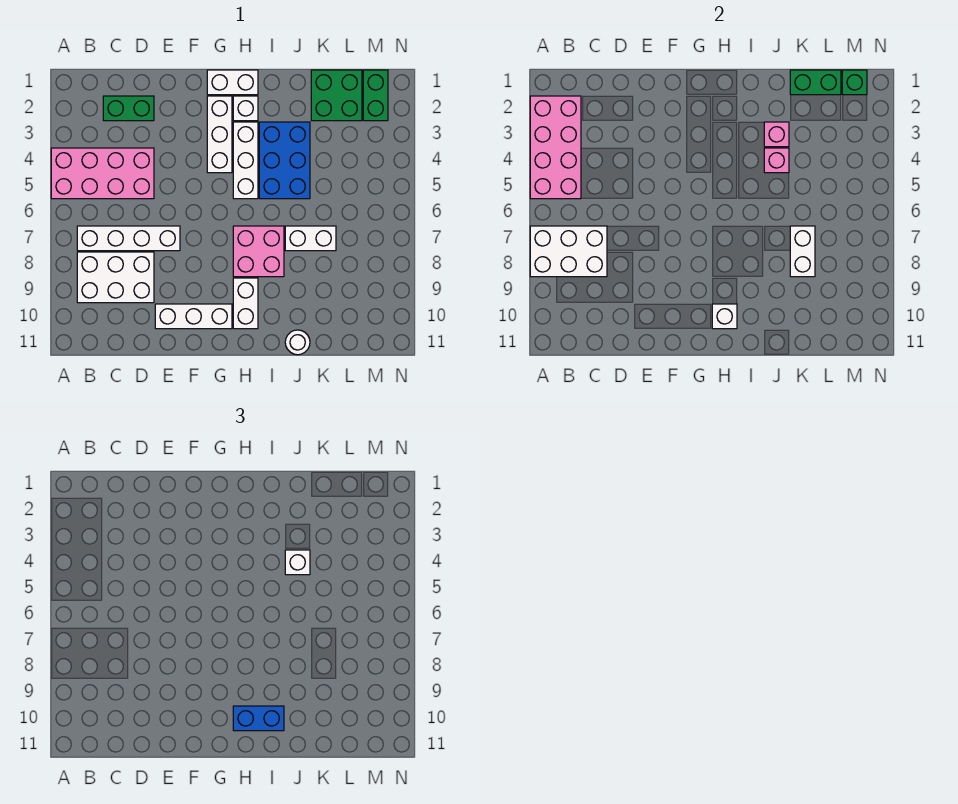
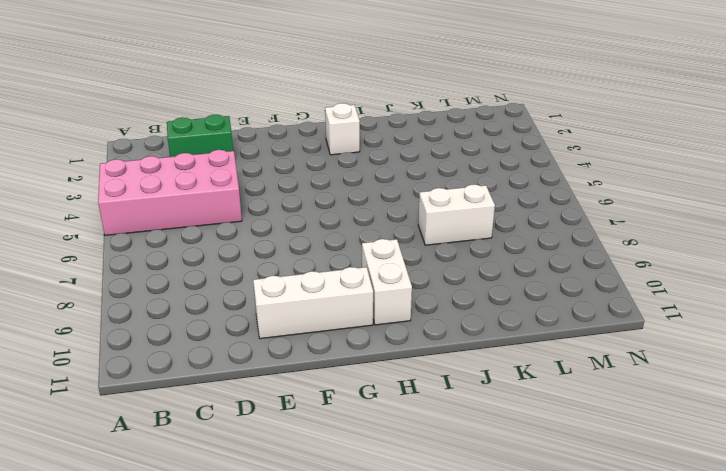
none -> white 1x4 brick [77,226,180,251]
none -> white 2x3 brick [77,252,154,303]
none -> white 1x2 brick [207,70,258,95]

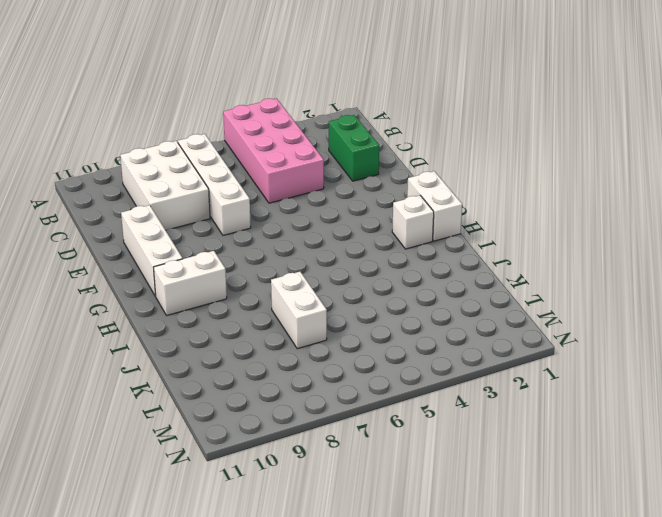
none -> white 1x3 brick [207,96,232,173]
none -> white 1x3 brick [233,122,258,199]
none -> pink 2x2 brick [233,226,284,277]

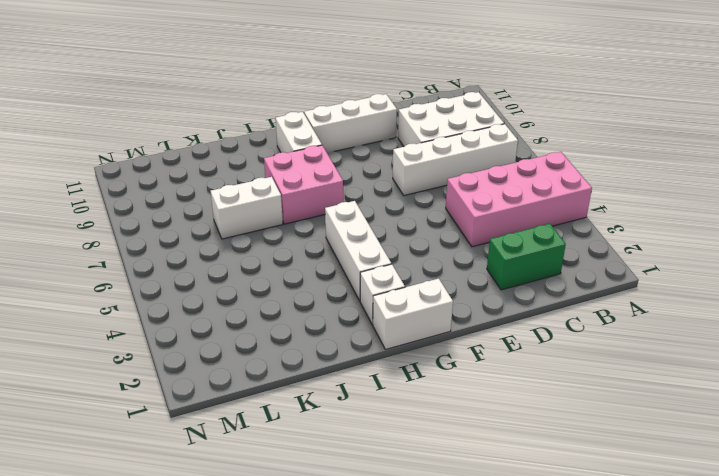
none -> white 1x3 brick [207,96,232,173]
none -> blue 2x3 brick [259,122,310,199]
none -> white 1x1 round brick [285,330,310,355]

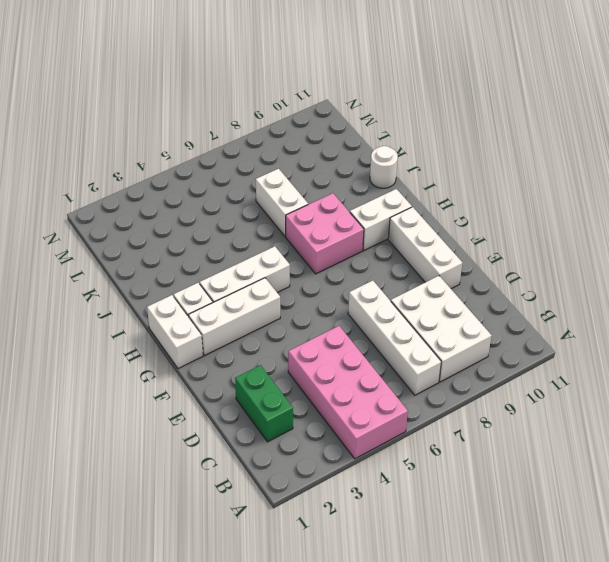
none -> blue 2x3 brick [259,122,310,199]
none -> green 2x2 brick [311,70,362,121]
none -> green 1x2 brick [363,70,388,121]

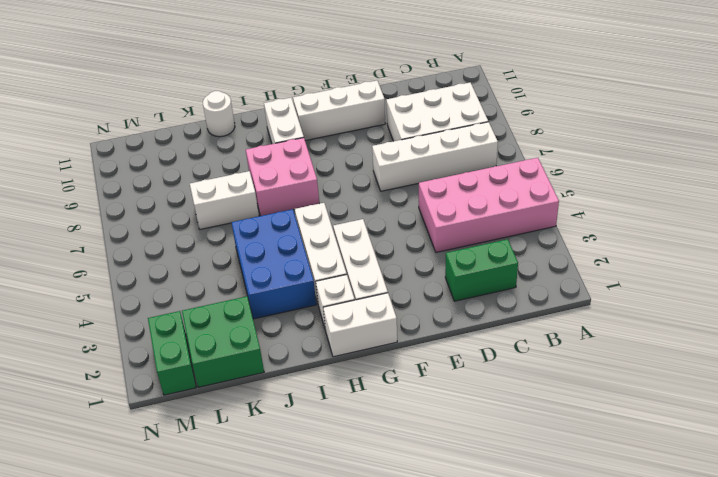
none -> pink 2x4 brick [530,96,581,199]
none -> white 2x3 brick [530,226,607,277]
none -> white 1x1 brick [712,304,737,329]

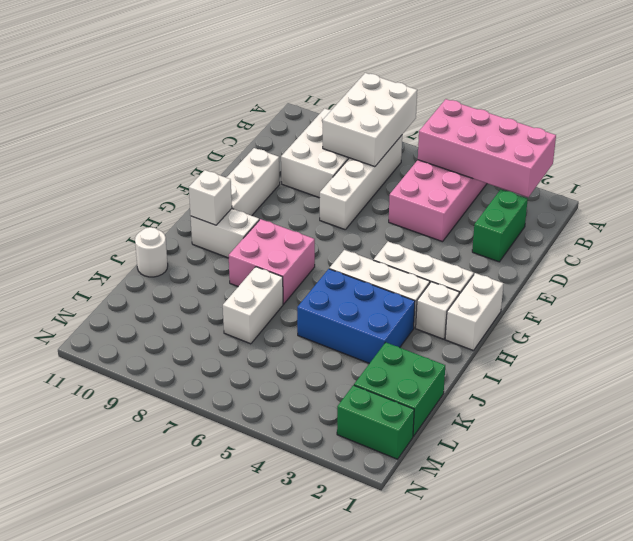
none -> pink 1x1 brick [764,122,789,147]
none -> pink 1x1 brick [764,148,789,173]
none -> green 1x2 brick [790,70,841,95]

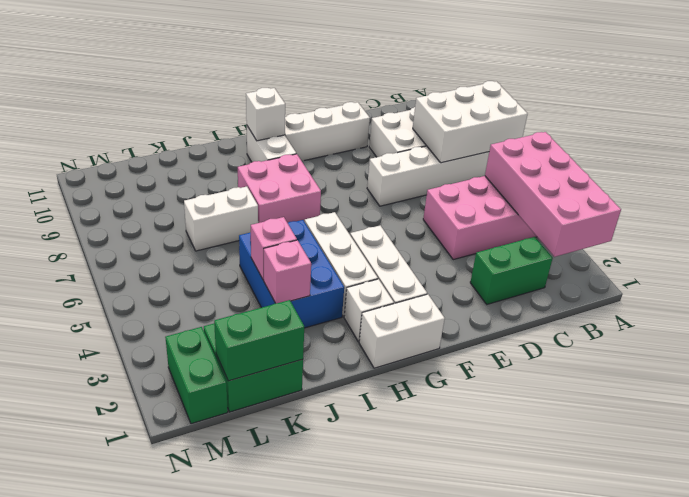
none -> white 1x1 round brick [285,330,310,355]
none -> white 1x2 brick [790,226,815,277]
none -> green 1x1 brick [842,70,867,95]

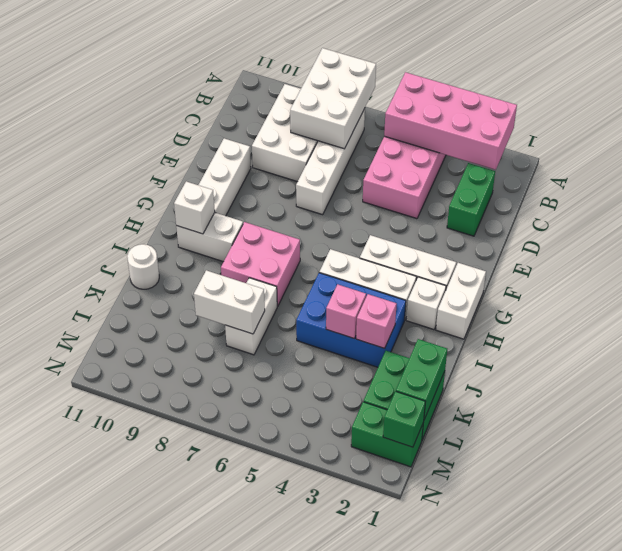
none -> blue 1x2 brick [233,706,284,731]
none -> white 1x1 brick [285,550,310,575]

